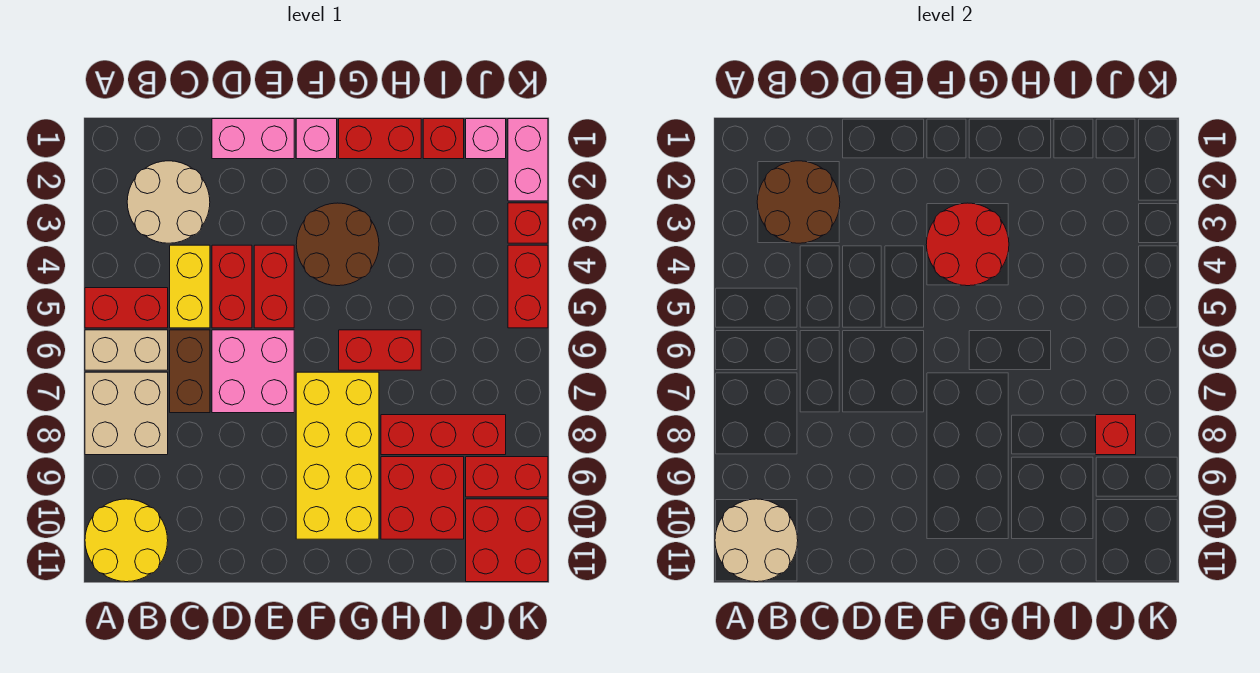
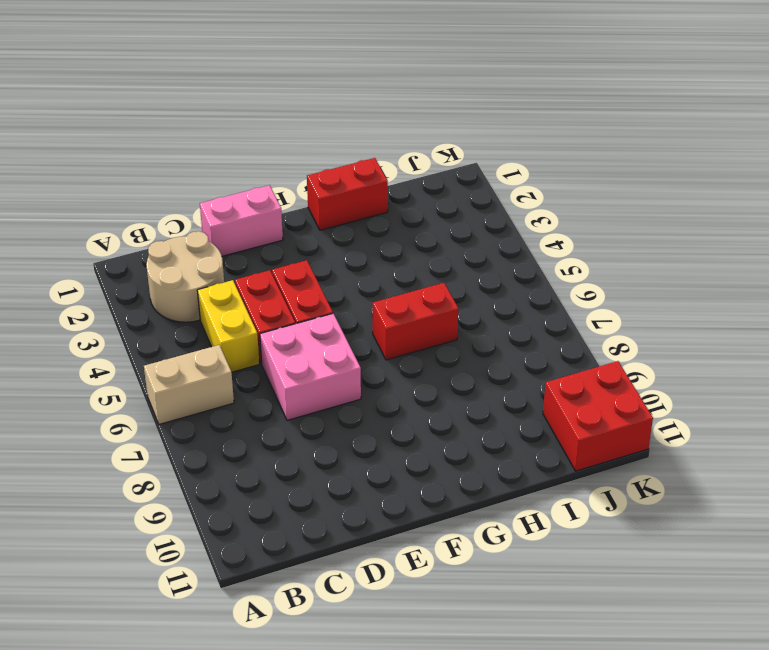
none -> red 1x2 brick [85,288,168,328]
none -> tan 2x2 brick [85,372,168,455]
none -> yellow 2x2 round brick [85,499,168,582]

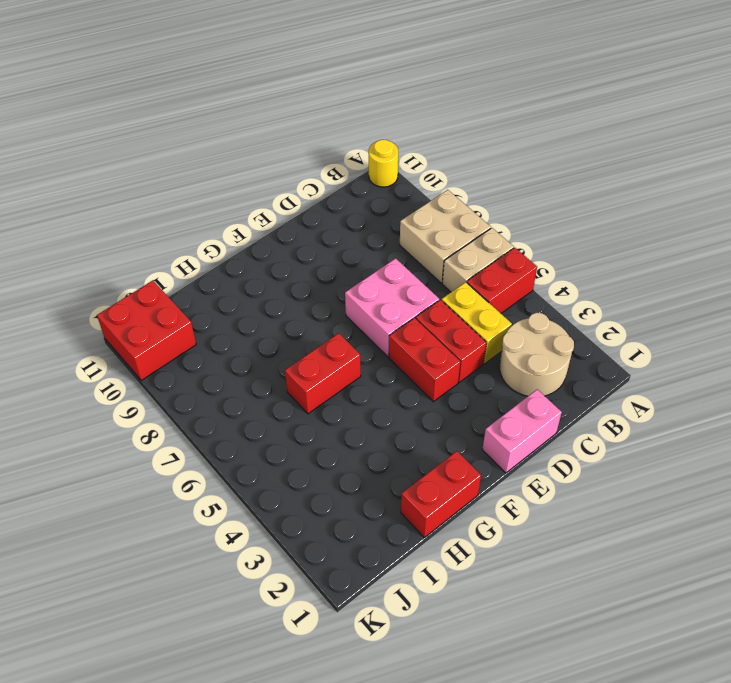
yellow 1x1 round brick [369,140,398,187] -> yellow 2x2 round brick [85,499,168,582]
none -> brown 1x2 brick [170,330,210,413]
none -> pink 1x1 brick [296,119,337,159]
none -> brown 2x2 round brick [296,203,379,286]

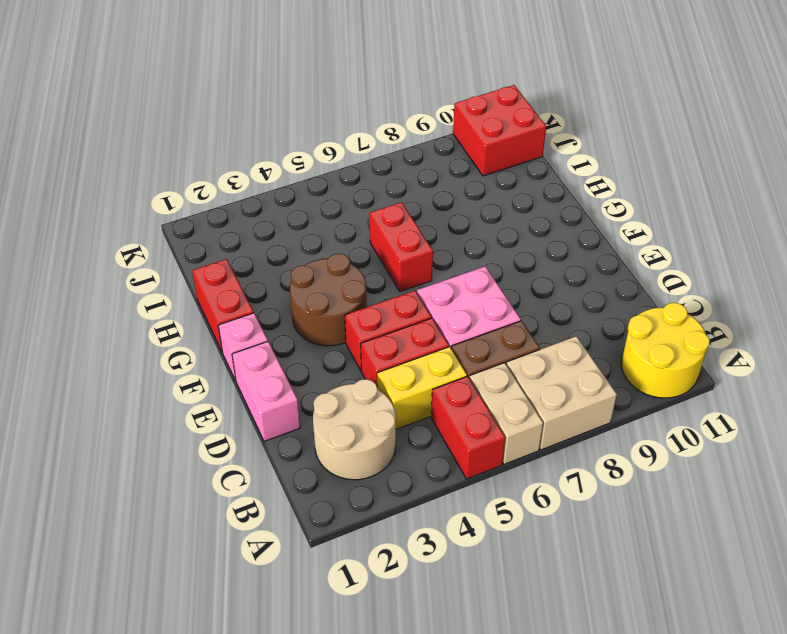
none -> yellow 2x4 brick [296,372,379,539]
none -> red 1x3 brick [381,415,506,455]
none -> red 2x2 brick [381,457,464,539]

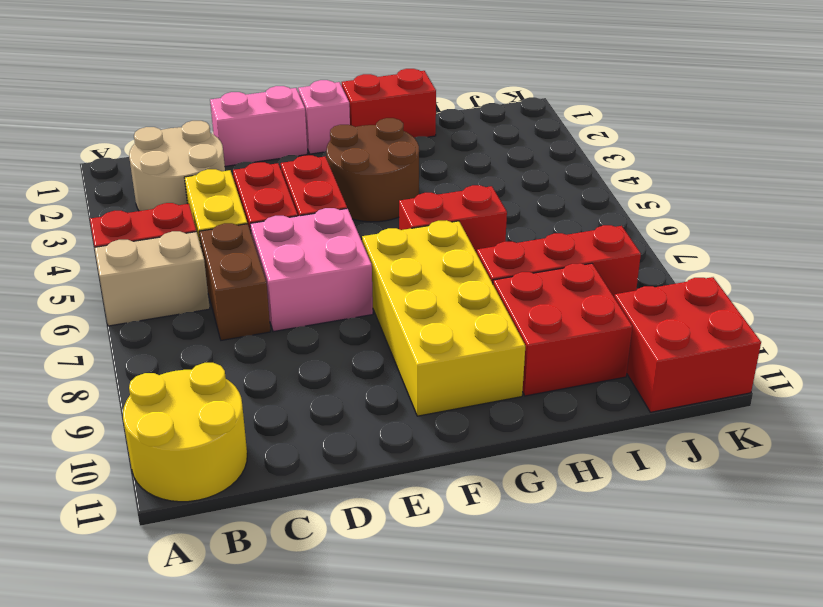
none -> tan 2x2 brick [85,372,168,455]
none -> red 1x1 brick [423,119,464,159]
none -> pink 1x1 brick [466,119,506,159]

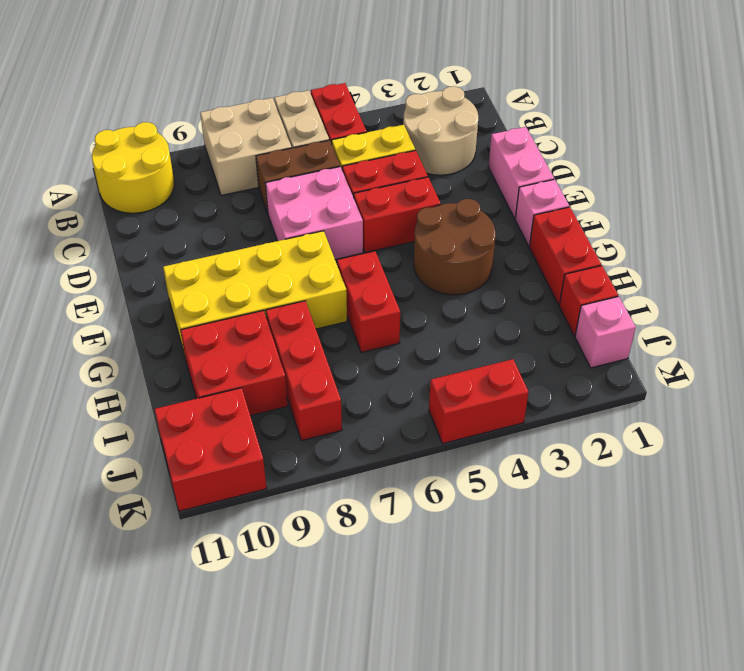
none -> red 1x2 brick [466,457,548,497]
none -> pink 1x2 brick [508,119,548,201]
none -> red 1x1 brick [508,203,548,243]

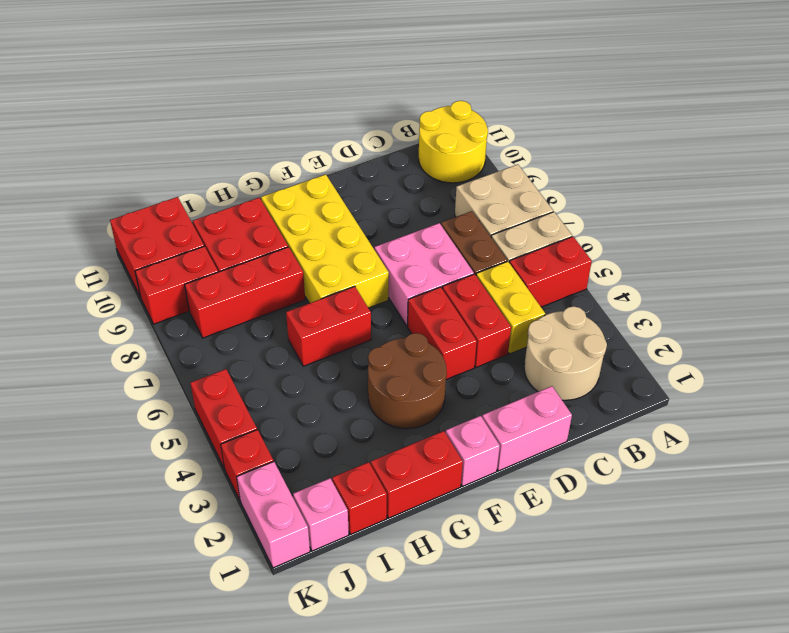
none -> tan 2x2 round brick [715,499,798,582]
none -> brown 2x2 round brick [757,161,840,243]
none -> red 2x2 round brick [926,203,1009,286]

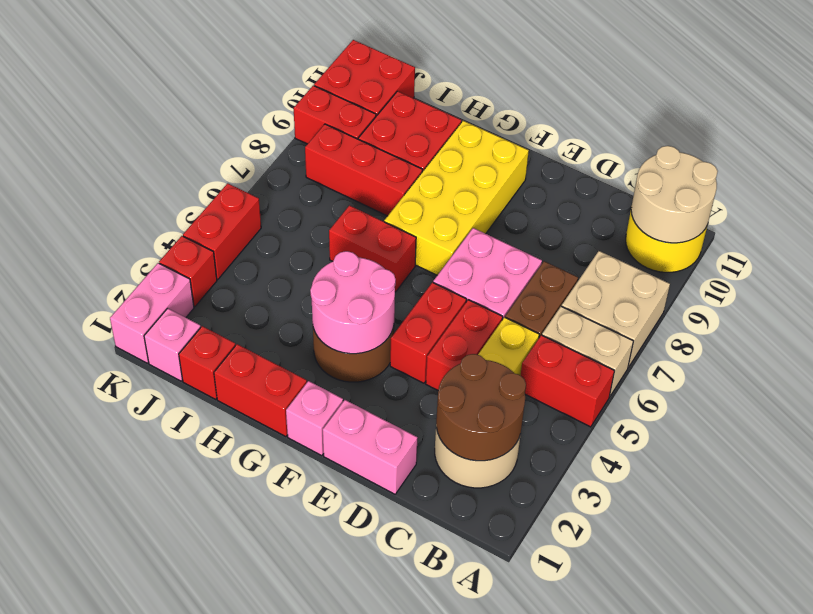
pink 2x2 round brick [310,251,396,354] -> red 2x2 round brick [926,203,1009,286]
none -> red 1x1 brick [1096,415,1136,455]

